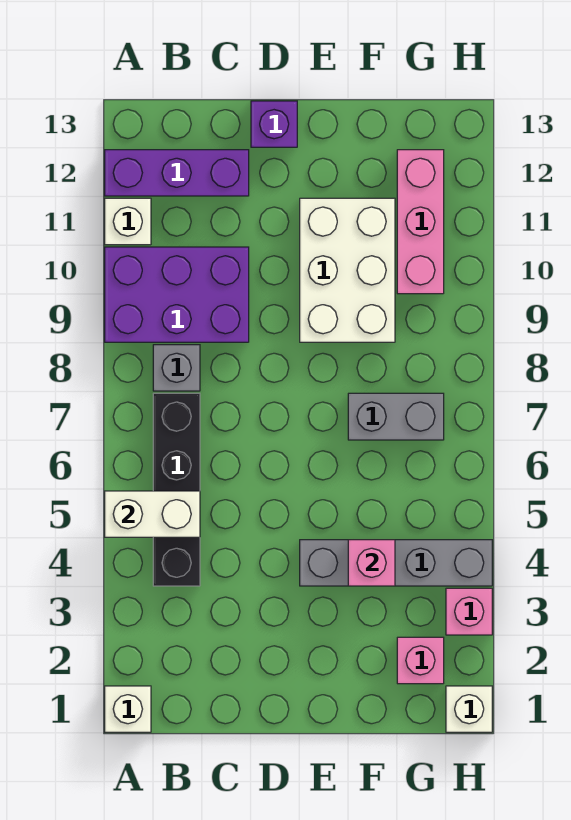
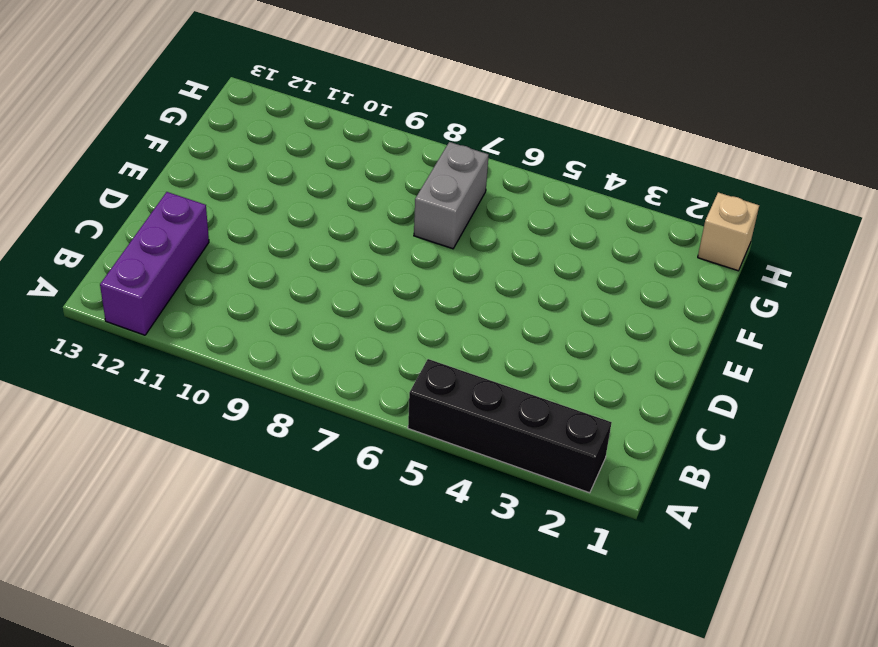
black 1x4 brick [408,359,612,493] -> black 1x4 brick moved to [153,393,200,586]
tan 1x1 brick [698,192,759,271] -> white 1x1 brick [446,686,492,732]
none -> white 1x1 brick [105,686,151,732]
none -> purple 2x3 brick [105,247,249,342]
none -> white 1x1 brick [105,198,151,245]

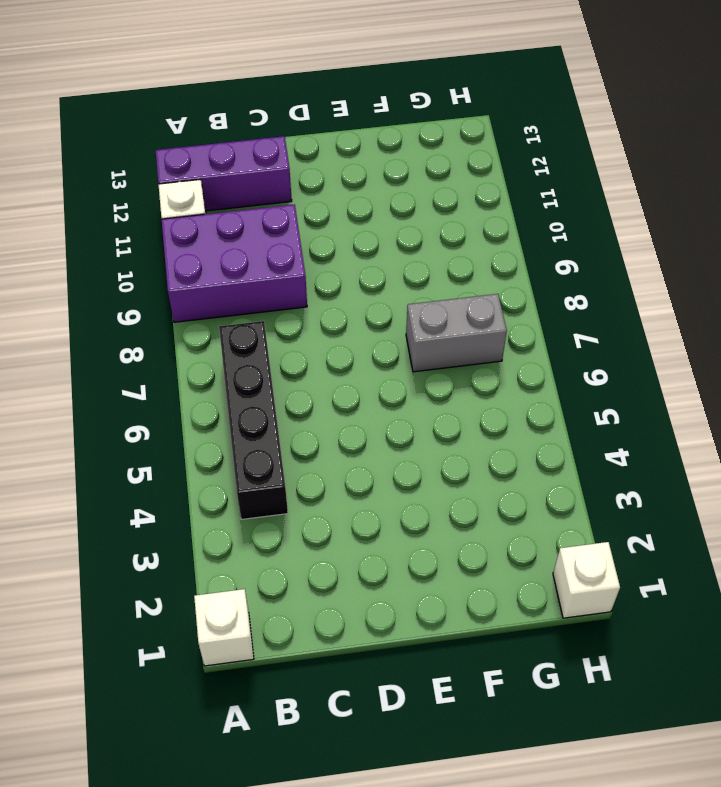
none -> grey 1x1 brick [153,345,200,391]
none -> purple 1x1 brick [251,101,297,147]
none -> grey 1x4 brick [300,540,492,586]

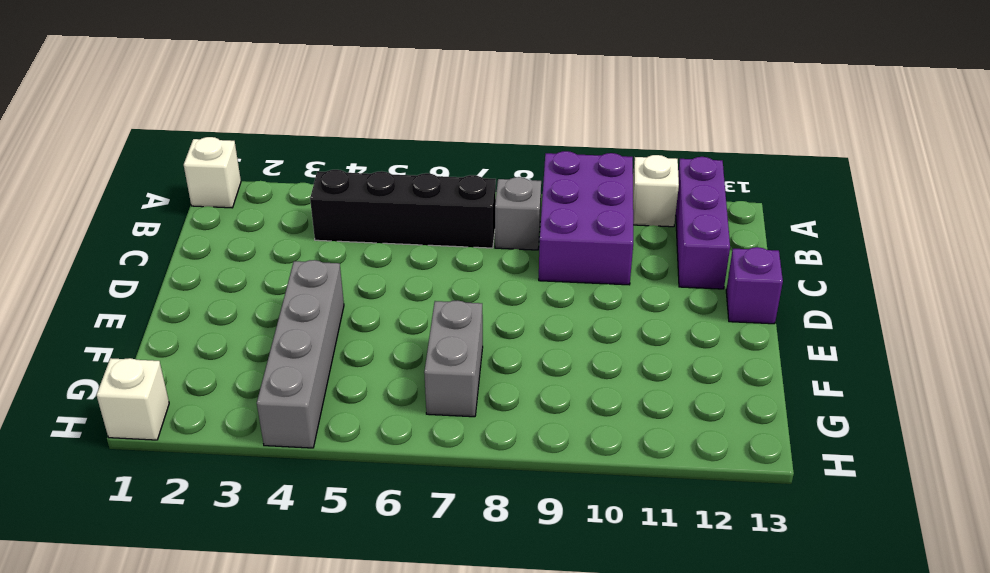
none -> white 2x3 brick [300,198,395,342]
none -> pink 1x1 brick [397,637,444,684]
none -> pink 1x3 brick [397,150,444,294]

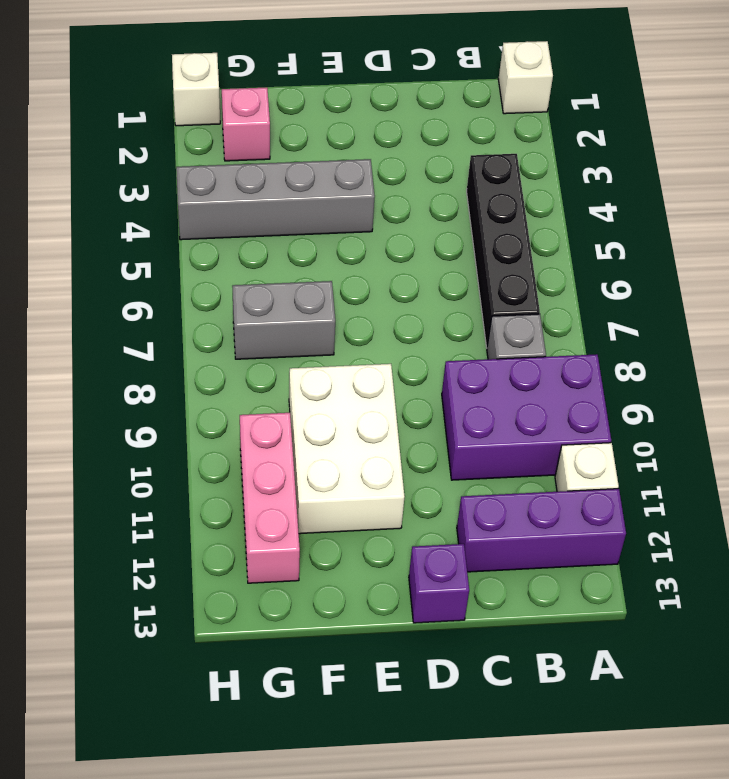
none -> pink 1x1 brick [446,588,492,635]
none -> white 1x2 brick [105,491,200,537]
none -> pink 1x1 brick [348,540,395,586]

